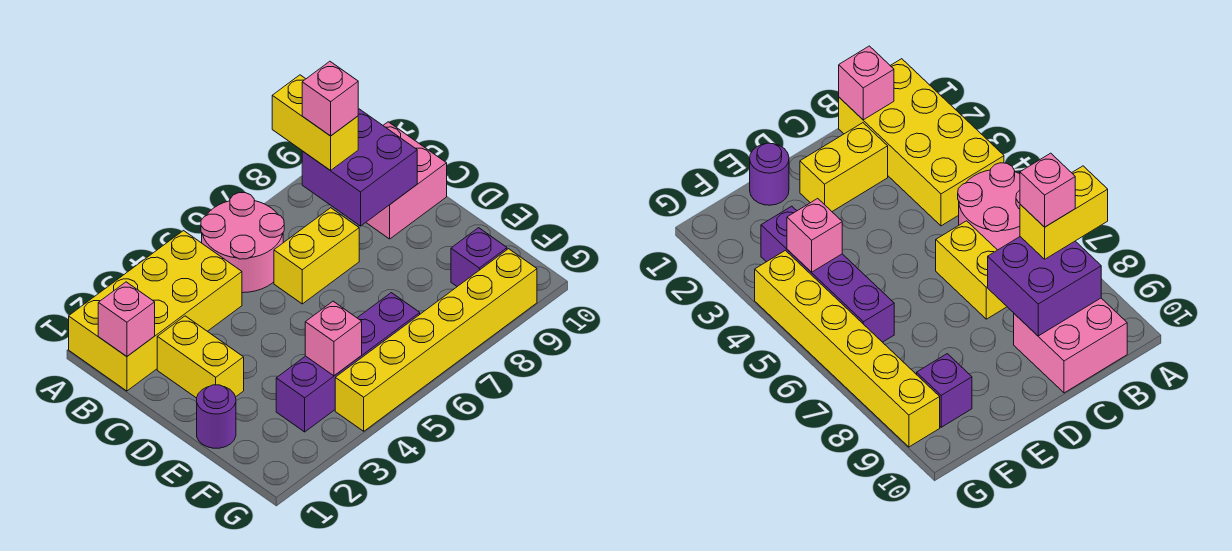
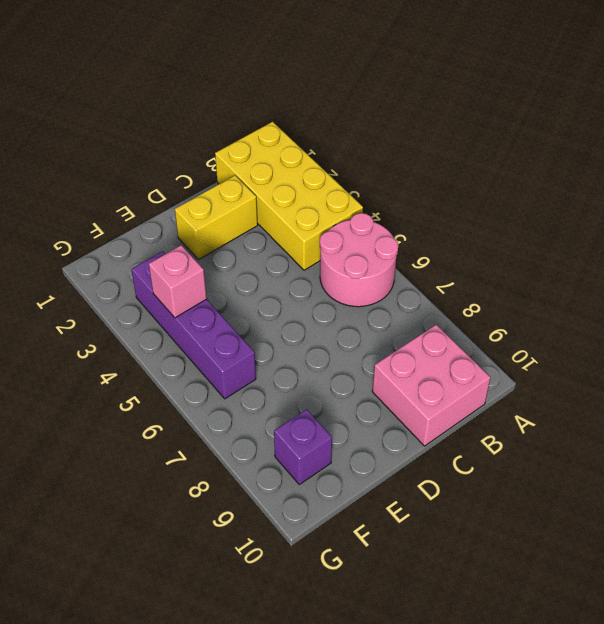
none -> yellow 1x2 brick [274,208,359,304]
none -> purple 1x1 round brick [197,385,236,448]
none -> yellow 1x6 brick [335,249,537,431]

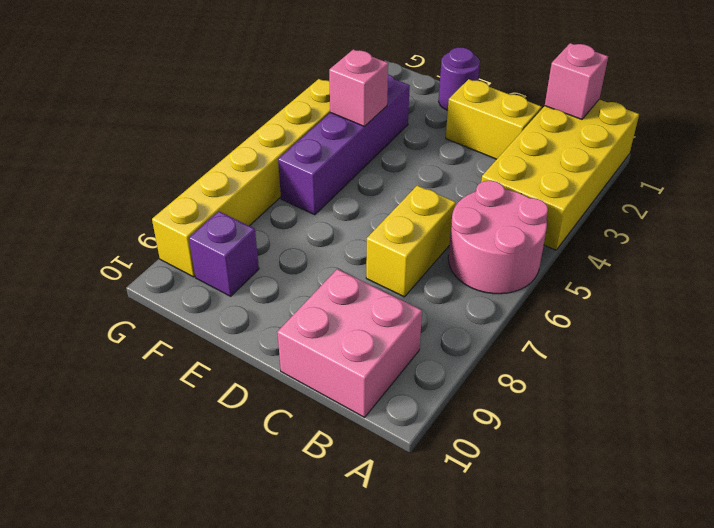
none -> purple 2x2 brick [302,109,417,226]
none -> yellow 1x2 brick [272,75,358,171]
none -> pink 1x1 brick [302,61,358,136]

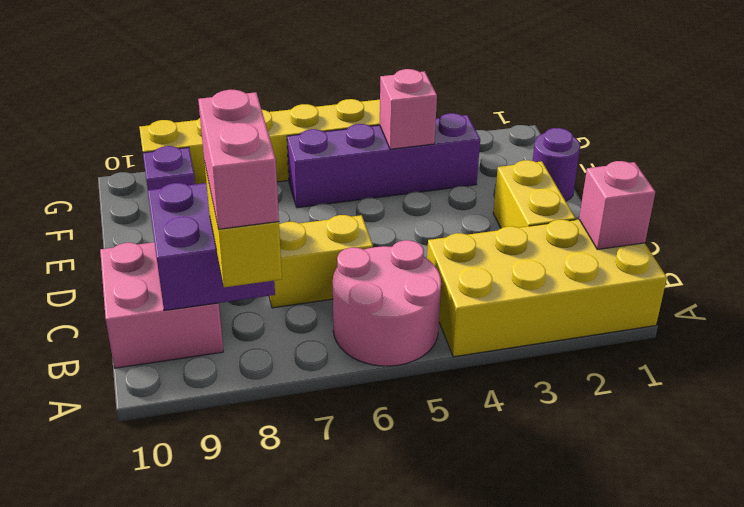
pink 1x2 brick [198,90,279,229] -> pink 1x1 brick [302,61,358,136]

